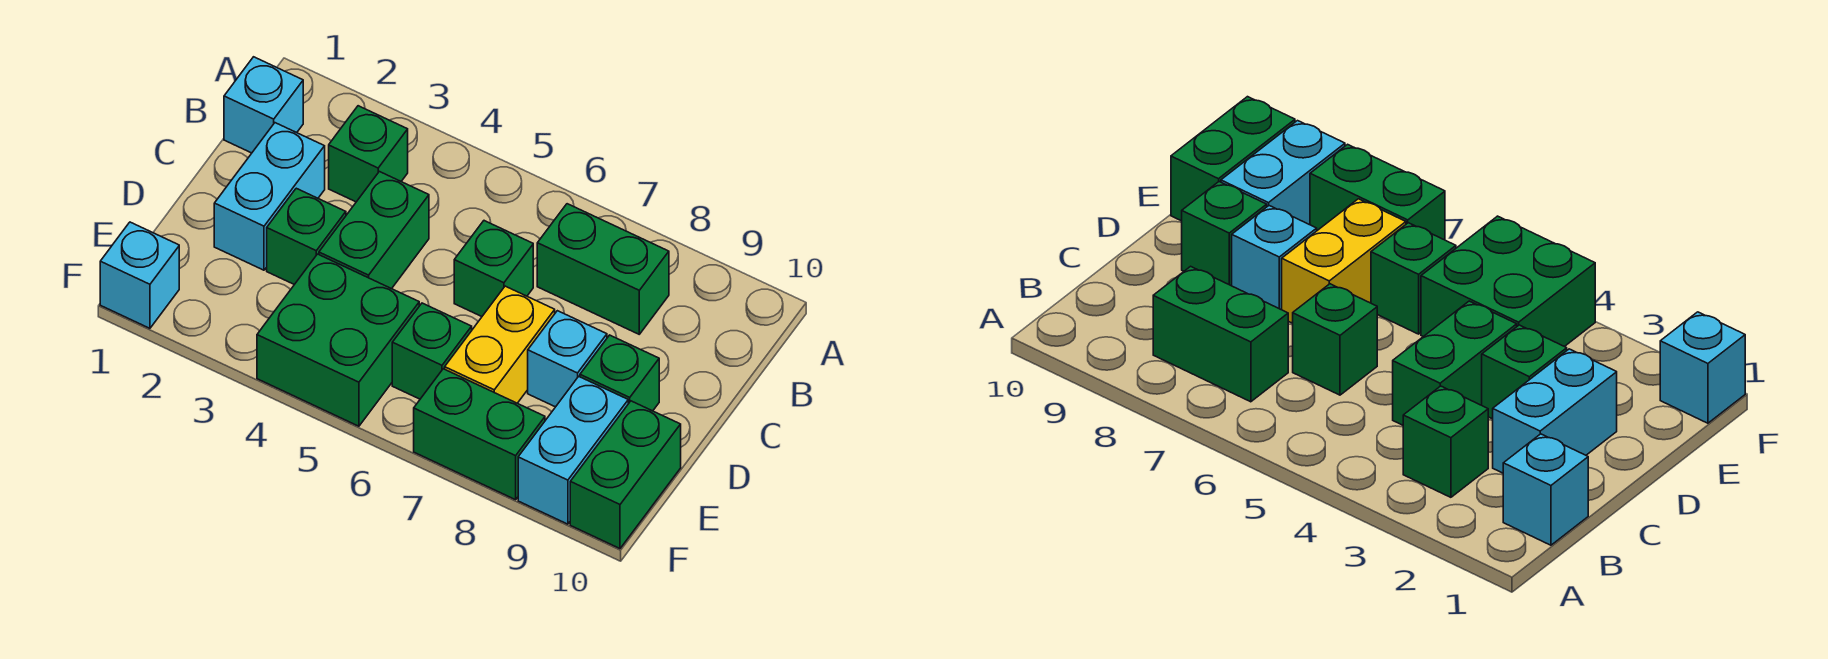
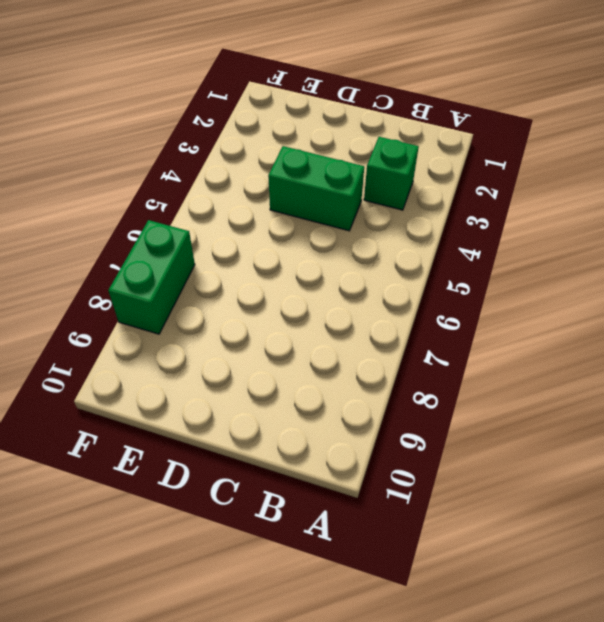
none -> cyan 1x1 brick [224,57,303,153]
none -> green 1x2 brick [537,204,669,334]
none -> cyan 1x2 brick [214,123,325,270]

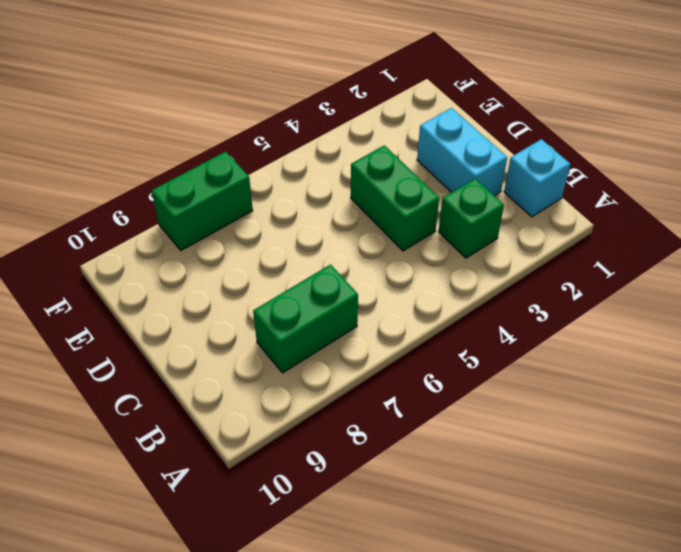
none -> green 1x1 brick [454,221,533,316]
none -> green 1x1 brick [267,188,346,285]
none -> yellow 1x2 brick [445,286,555,403]

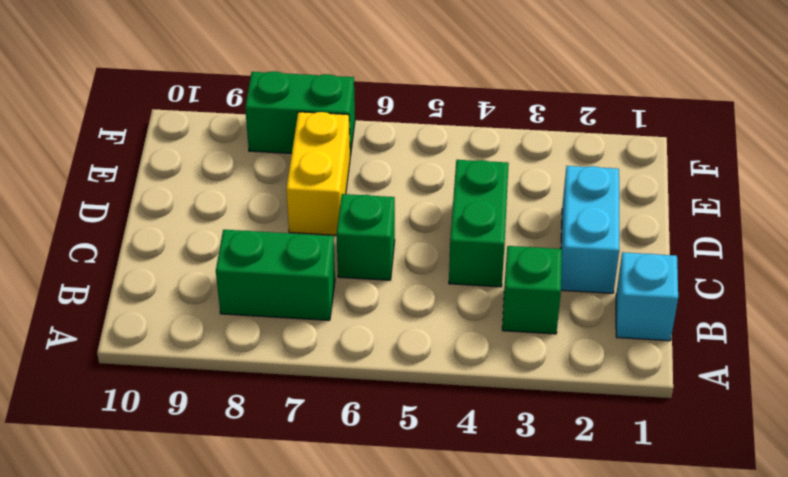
none -> green 1x1 brick [267,188,346,285]
none -> cyan 1x1 brick [528,311,607,407]
none -> green 1x1 brick [580,335,659,411]

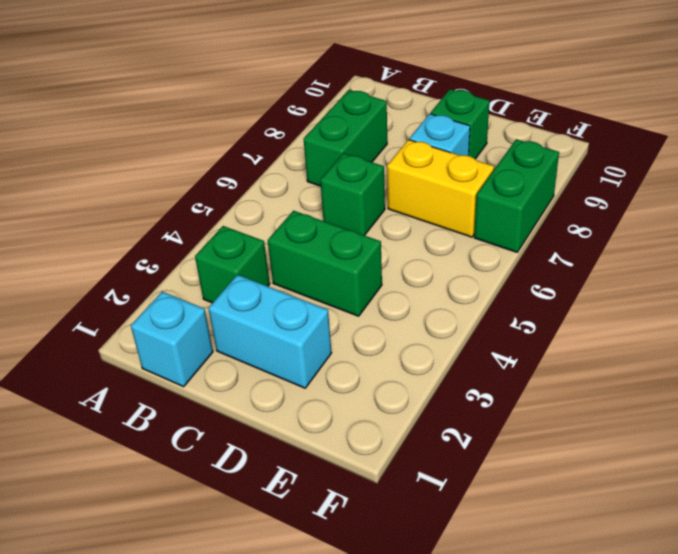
none -> green 1x1 brick [267,188,346,285]
none -> green 2x2 brick [257,254,419,426]
none -> green 1x1 brick [392,303,472,399]

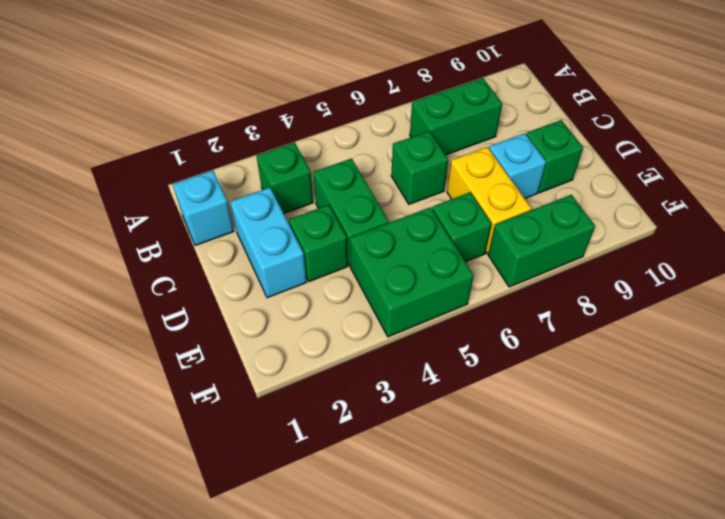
none -> cyan 1x2 brick [518,376,628,524]
none -> green 1x2 brick [570,401,681,549]
none -> cyan 1x1 brick [100,222,179,328]

